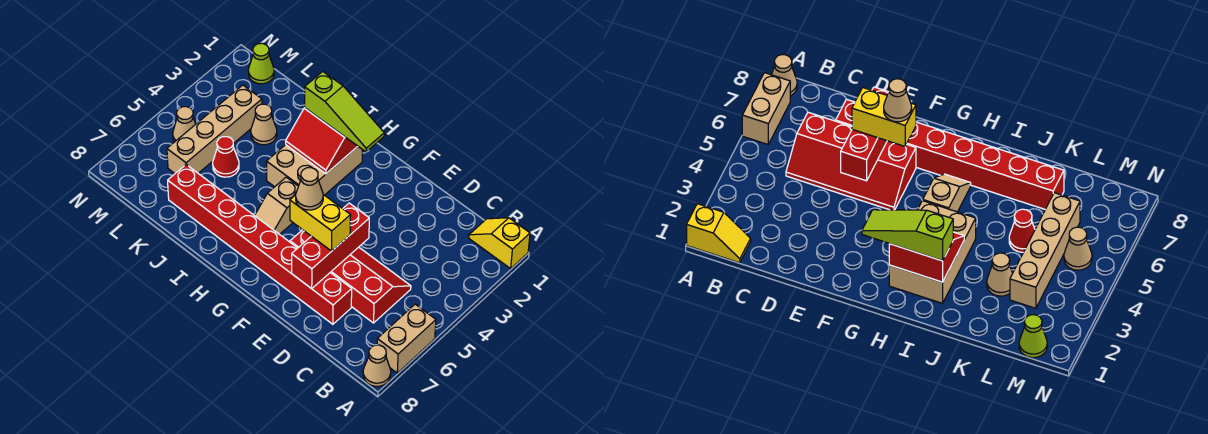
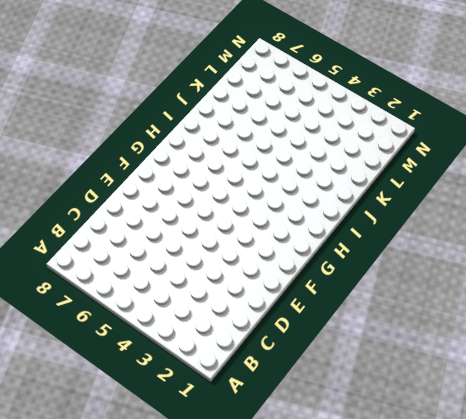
none -> yellow 1x2 slope [469,218,530,268]
none -> tan 1x2 brick [377,304,436,373]
none -> tan 1x1 cone [363,345,391,386]

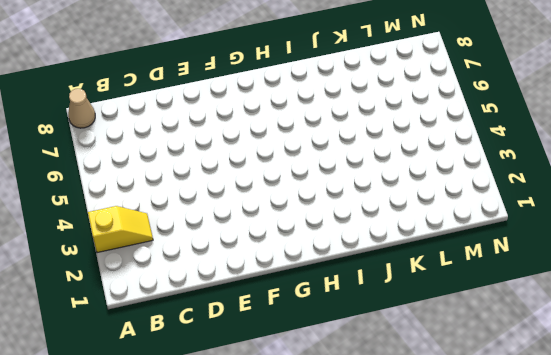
yellow 1x2 slope [88,206,153,253] -> yellow 1x2 slope moved to [469,218,530,268]
none -> tan 1x2 brick [377,304,436,373]
none -> red 2x4 slope [290,230,411,323]
none -> red 1x8 brick [168,165,352,324]

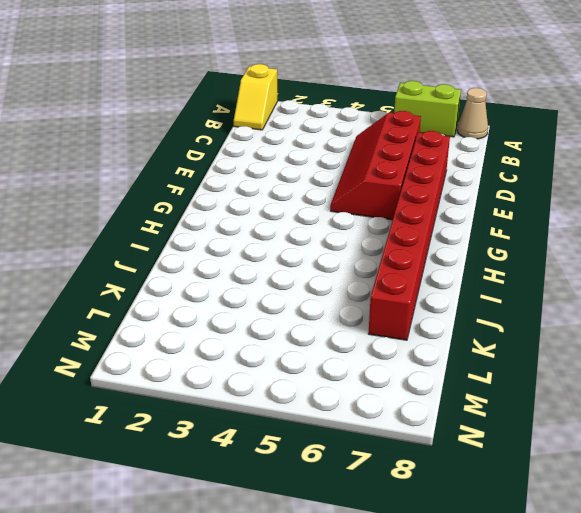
lime 1x2 brick [394,81,461,137] -> tan 1x2 brick [377,304,436,373]
none -> tan 2x3 brick [266,145,362,195]
none -> tan 1x2 slope [255,177,298,234]
none -> tan 1x1 cone [251,104,277,145]

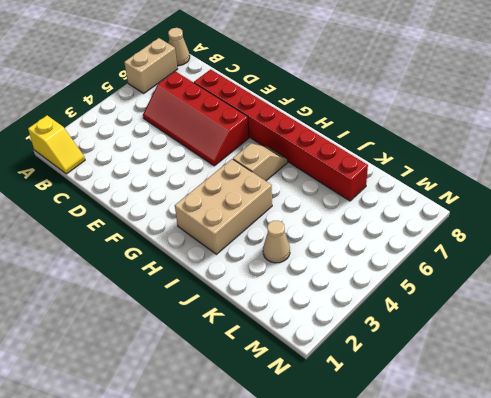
none -> red 1x1 cone [213,137,239,177]
none -> tan 1x4 brick [167,85,262,173]
none -> lime 1x1 cone [248,43,274,84]

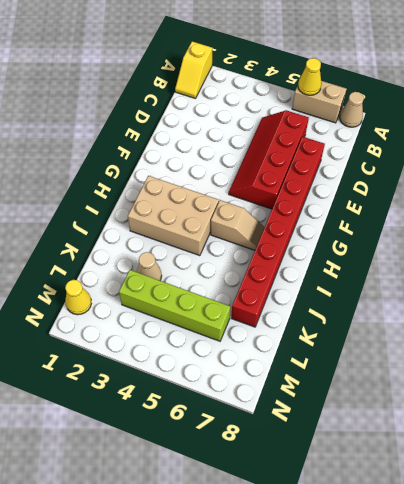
yellow 1x1 cone [298,58,322,95] -> none
lime 1x4 brick [119,270,230,341] -> tan 1x4 brick [167,85,262,173]
yellow 1x1 cone [65,280,91,315] -> lime 1x1 cone [248,43,274,84]
none -> red 1x1 cone [213,137,239,177]
none -> tan 1x1 cone [173,107,196,142]
none -> red 1x3 brick [292,203,369,289]

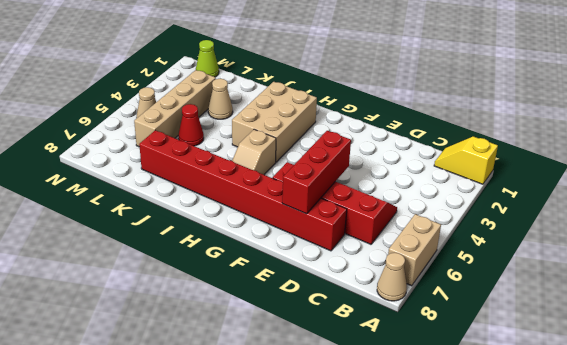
none -> red 2x2 slope [286,108,358,174]
none -> yellow 1x2 brick [290,195,351,251]
none -> lime 1x3 slope [305,71,384,152]

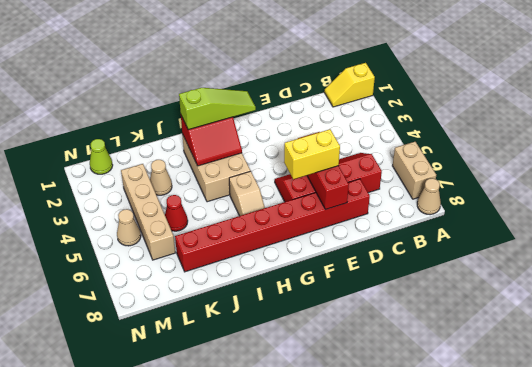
none -> tan 1x1 cone [296,168,323,210]

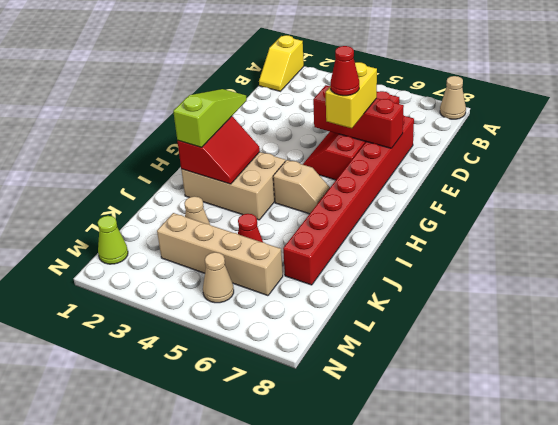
red 1x1 cone [331,46,359,96] -> tan 1x1 cone [296,168,323,210]
none -> tan 1x2 brick [377,304,436,373]

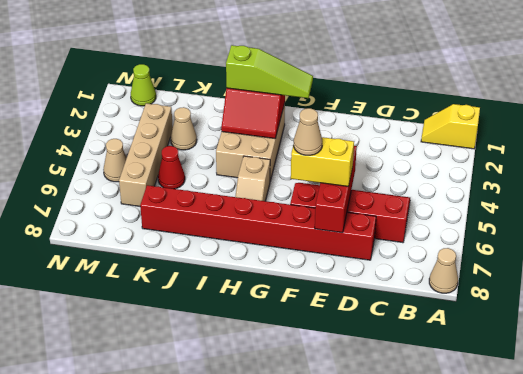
none -> tan 1x2 brick [377,304,436,373]

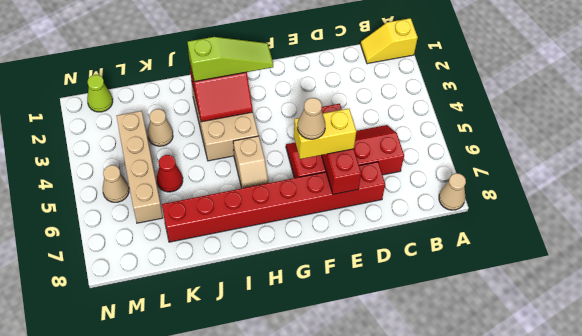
none -> tan 1x2 brick [377,304,436,373]

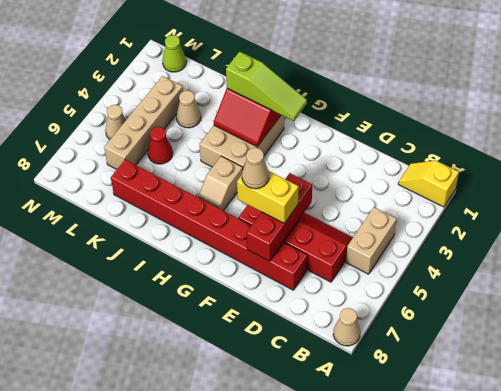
tan 1x2 brick [346,207,397,274] -> tan 1x2 brick moved to [377,304,436,373]

